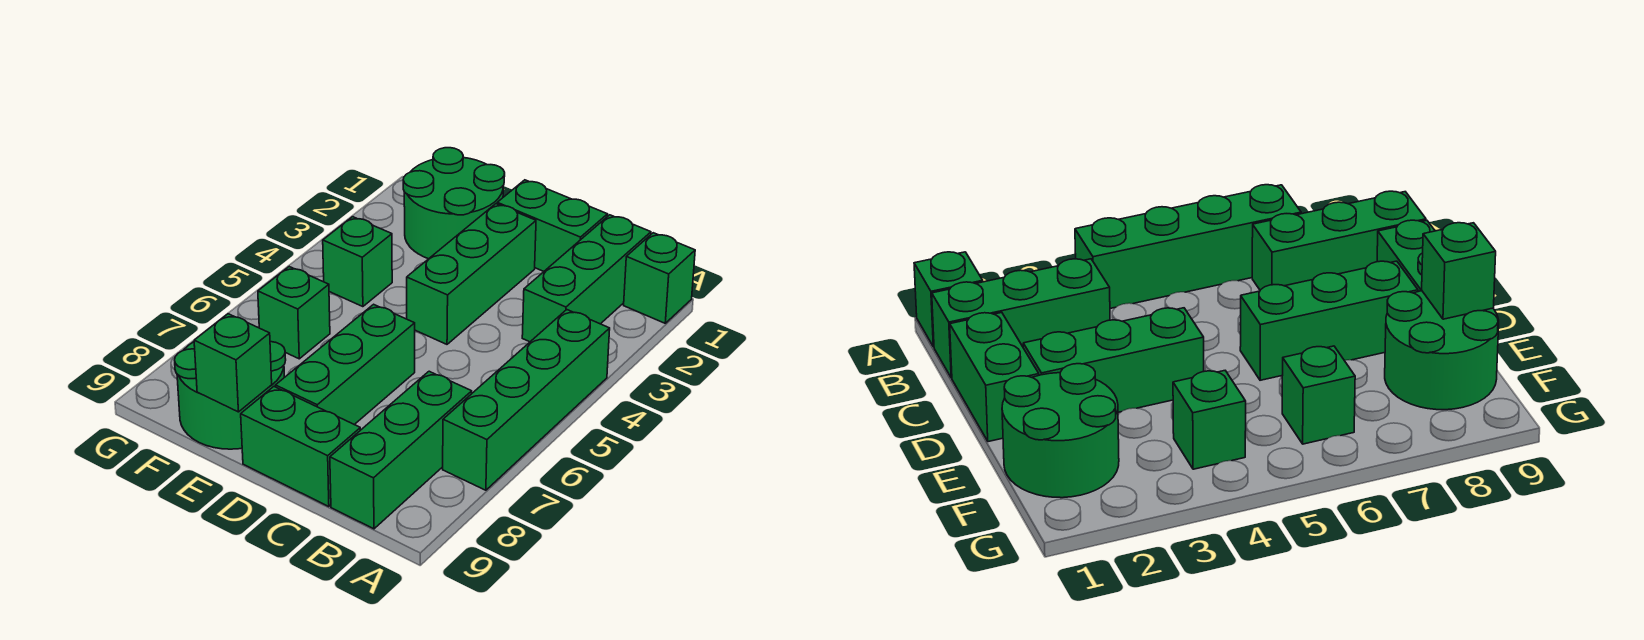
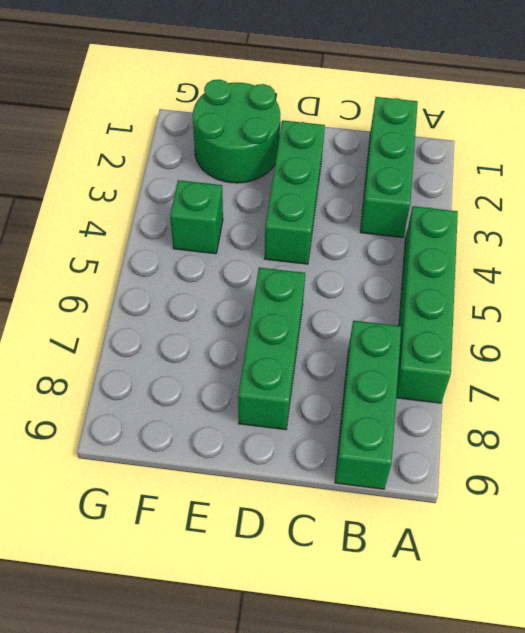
none -> green 1x1 brick [624,233,695,323]
none -> green 1x2 brick [497,180,608,271]
none -> green 1x2 brick [241,387,360,507]

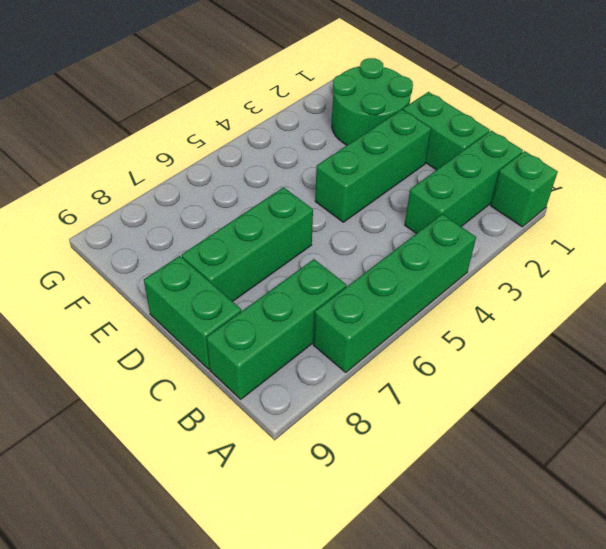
none -> green 2x2 round brick [175,342,286,449]
none -> green 1x1 brick [323,217,392,307]
none -> green 1x1 brick [258,267,330,359]

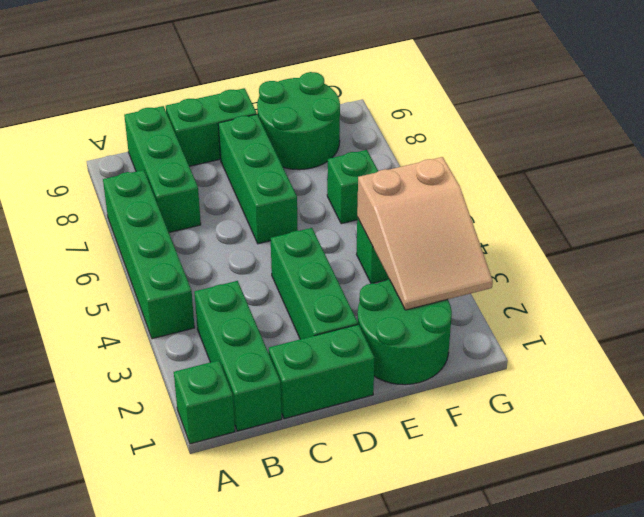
tan 2x3 slope [357,157,493,310] -> none
none -> green 1x1 brick [194,314,272,412]

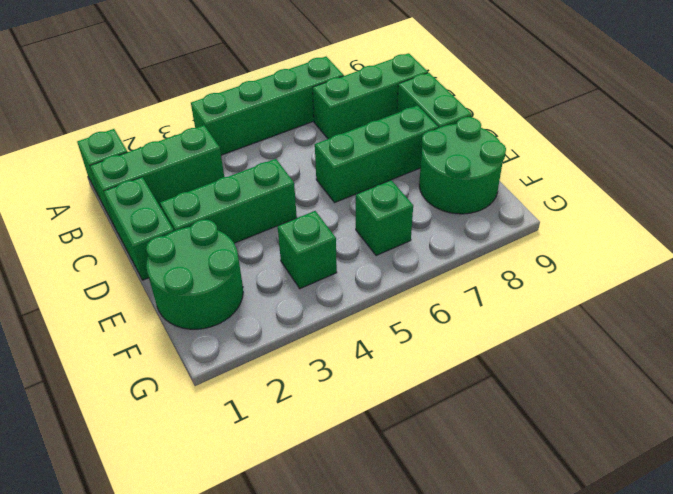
none -> green 1x1 brick [194,314,272,412]

